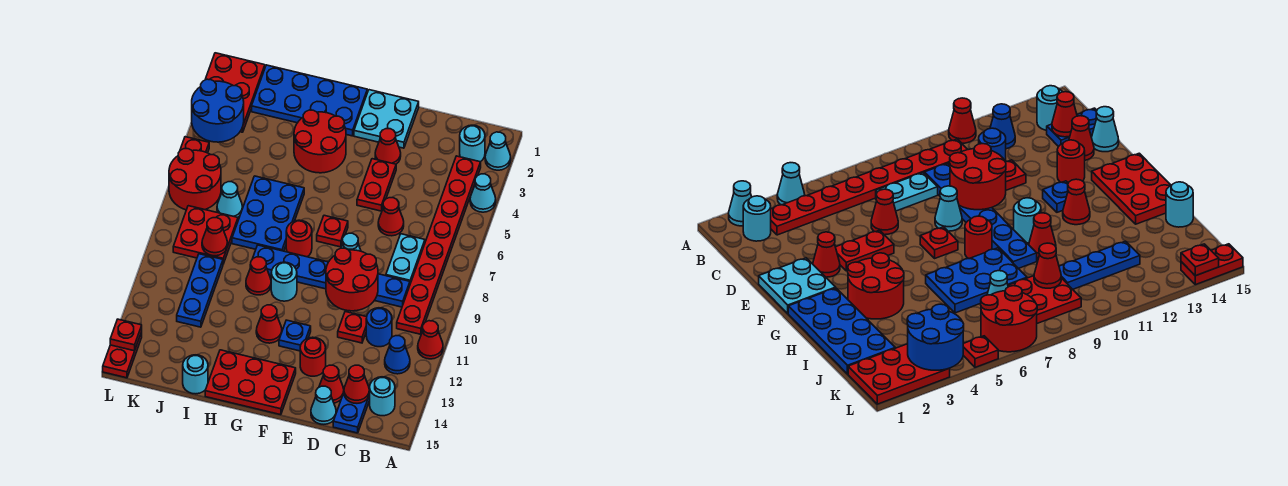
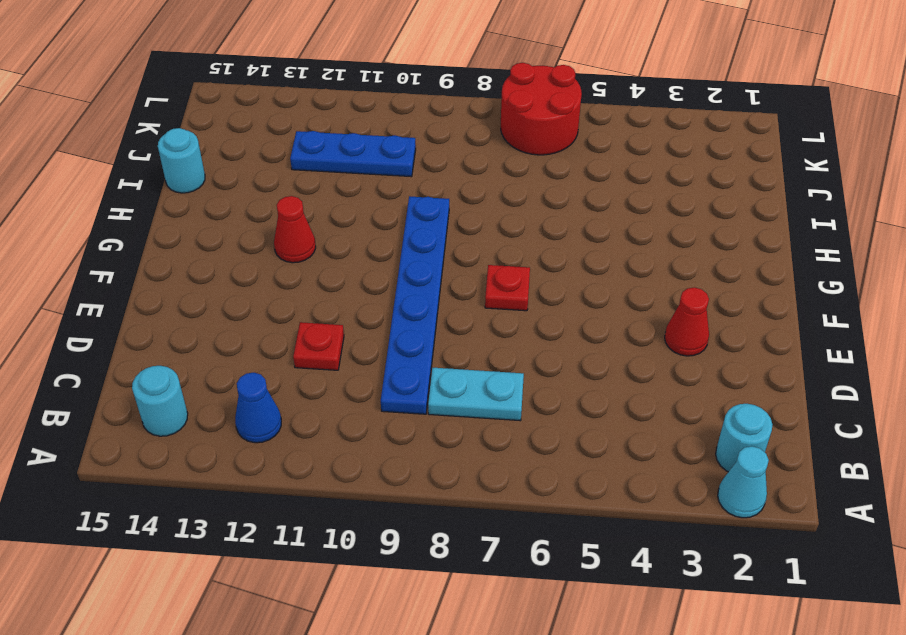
none -> cyan 1x1 cone [470,174,496,212]
none -> red 1x1 cone [418,321,443,359]
none -> red 1x8 plate [397,156,481,334]
none -> blue 1x1 round brick [366,308,392,347]

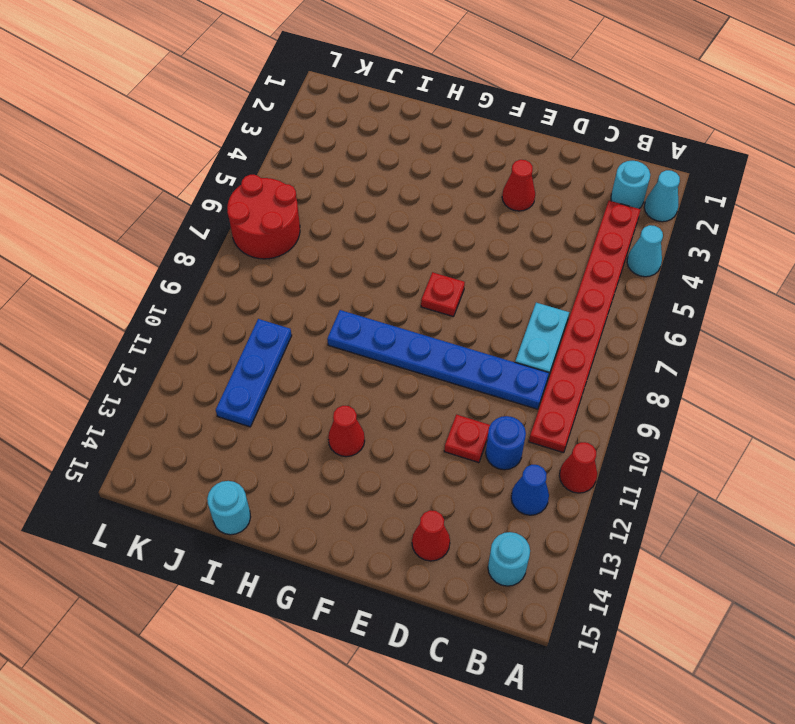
none -> blue 1x2 plate [333,385,370,433]
none -> red 1x1 cone [378,198,404,236]
none -> cyan 1x1 cone [311,386,336,424]
none -> cyan 2x2 plate [354,90,419,148]

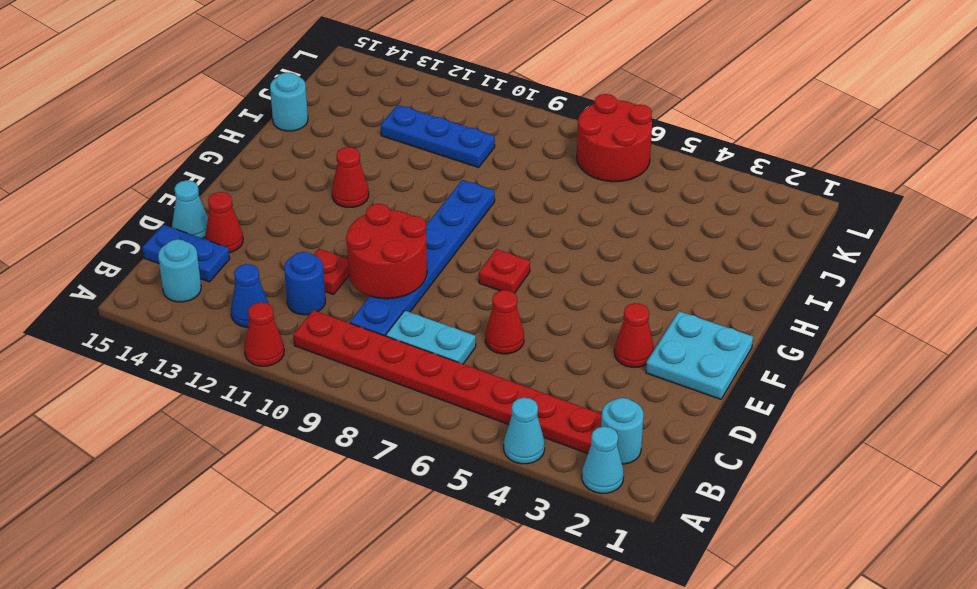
none -> red 1x2 plate [357,159,396,211]
none -> cyan 1x1 cone [341,233,361,251]
none -> red 1x1 round brick [300,337,326,376]
none -> blue 1x1 plate [279,320,311,351]

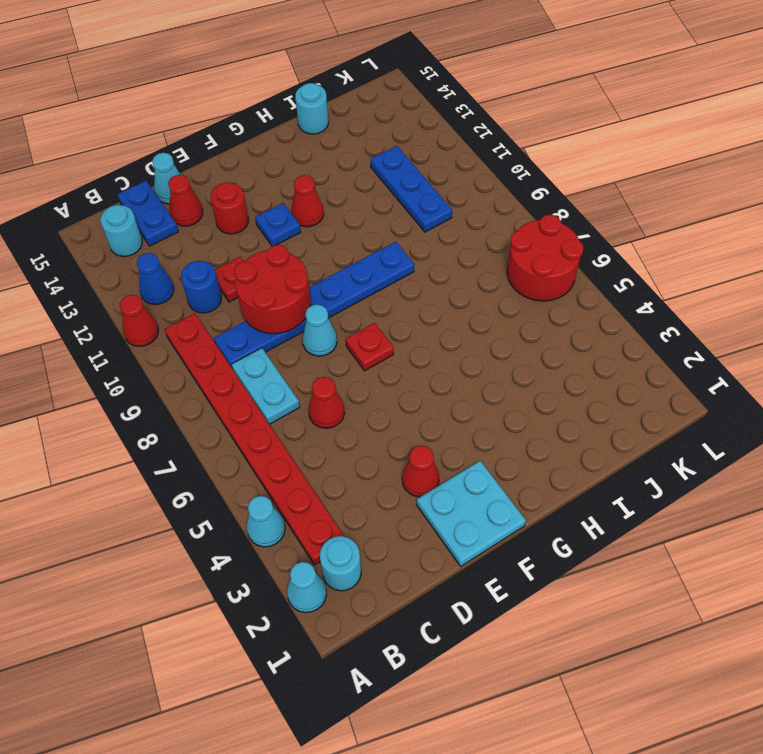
none -> red 1x2 plate [357,159,396,211]
none -> red 2x3 plate [205,350,296,415]
none -> blue 2x4 plate [252,65,367,136]
none -> red 2x2 round brick [294,110,346,173]

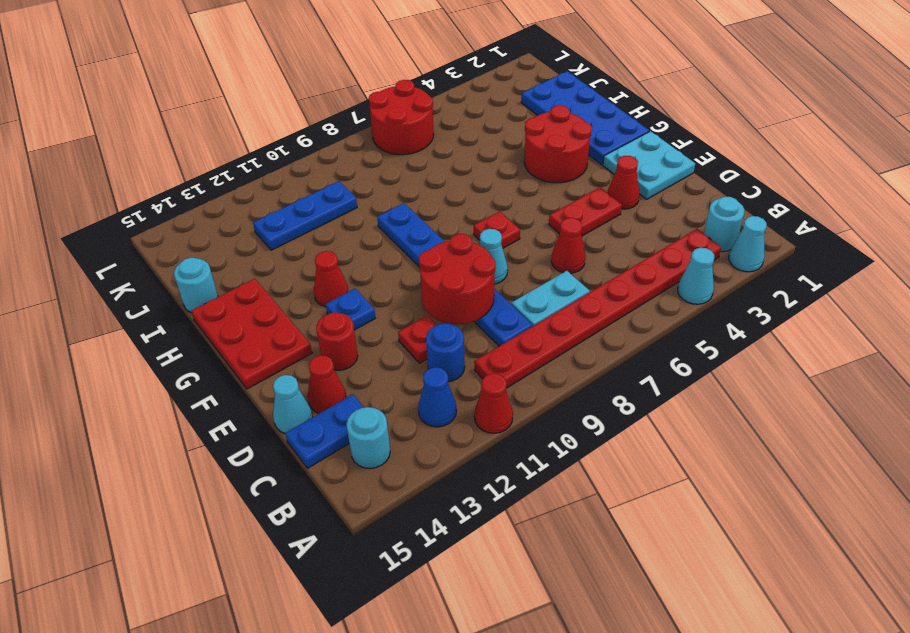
none -> red 1x1 round brick [286,220,312,257]
none -> cyan 1x1 round brick [271,262,297,301]
none -> blue 2x3 plate [232,176,304,251]
none -> red 1x1 cone [246,257,271,295]

